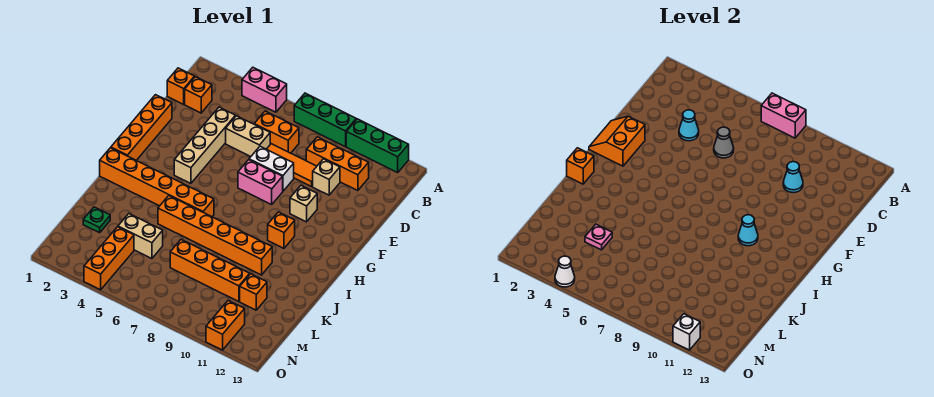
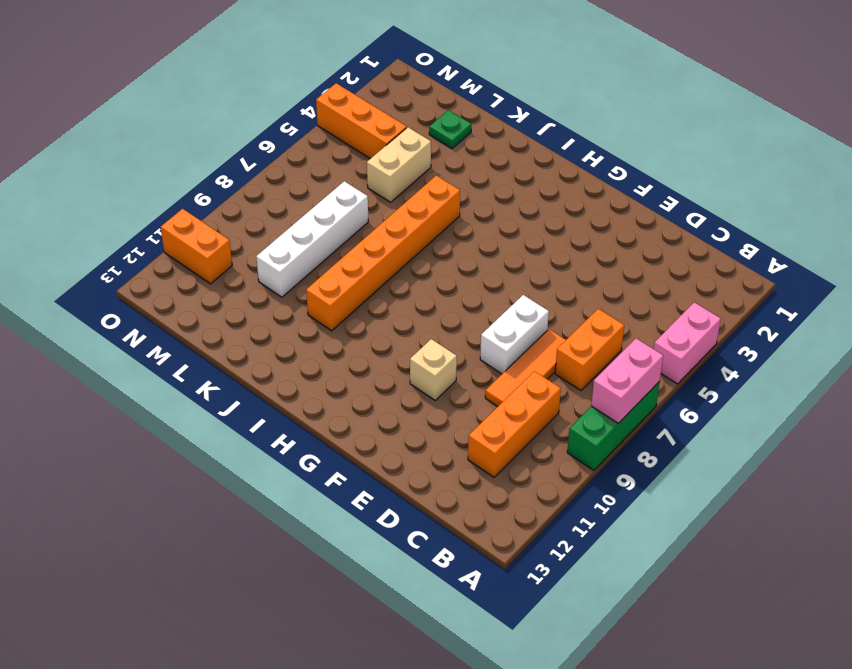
white 1x4 brick [256,181,369,297] -> orange 1x4 brick [170,240,250,302]
none -> green 1x3 brick [346,119,409,172]
none -> orange 1x1 brick [167,68,195,104]
none -> orange 1x1 brick [185,77,212,113]
none -> tan 1x4 brick [174,107,235,183]

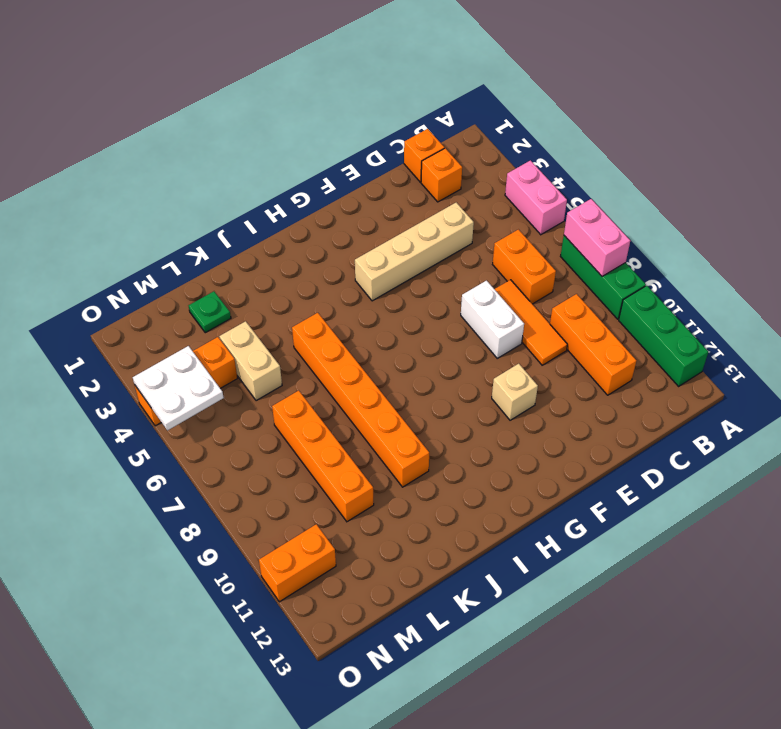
white 2x2 plate [133,346,224,431] -> white 1x1 cone [555,256,575,287]
none -> tan 1x2 brick [226,116,270,157]
none -> tan 1x1 brick [313,159,340,195]
none -> orange 1x4 brick [111,95,172,160]
none -> pink 1x2 brick [238,160,283,205]

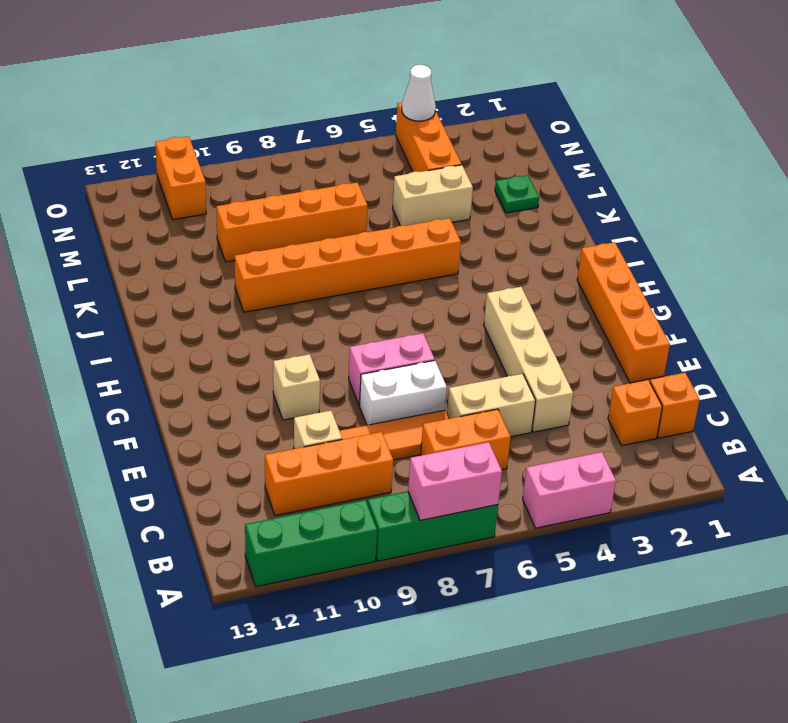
none -> orange 1x1 brick [268,212,295,248]
none -> orange 1x6 brick [100,148,214,217]
none -> orange 1x1 brick [240,274,267,310]
none -> cyan 1x1 cone [679,110,699,141]

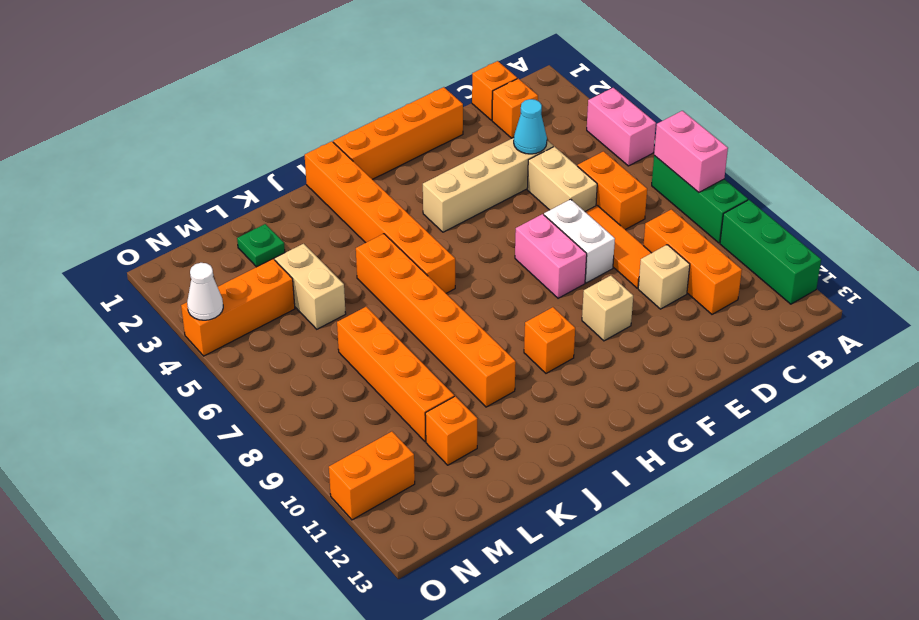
none -> grey 1x1 cone [714,127,734,158]
none -> cyan 1x1 cone [783,162,803,193]
none -> orange 2x2 slope [589,116,645,166]
none -> cyan 1x1 cone [738,215,758,246]

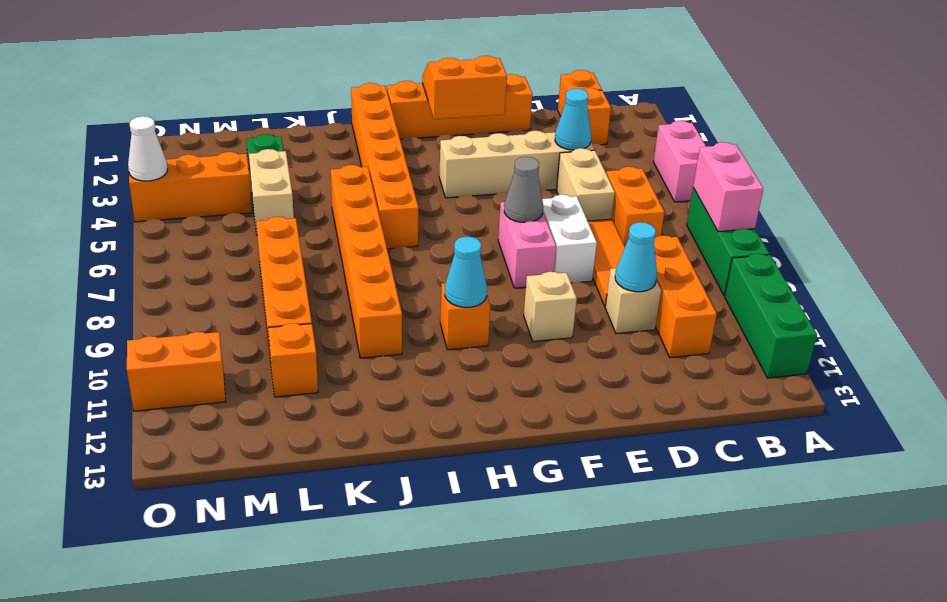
grey 1x1 cone [504,157,543,222] -> grey 1x1 cone moved to [714,127,734,158]
none -> orange 1x1 brick [567,148,594,184]
none -> pink 1x1 plate [585,224,612,250]
none -> white 1x1 brick [673,314,700,350]

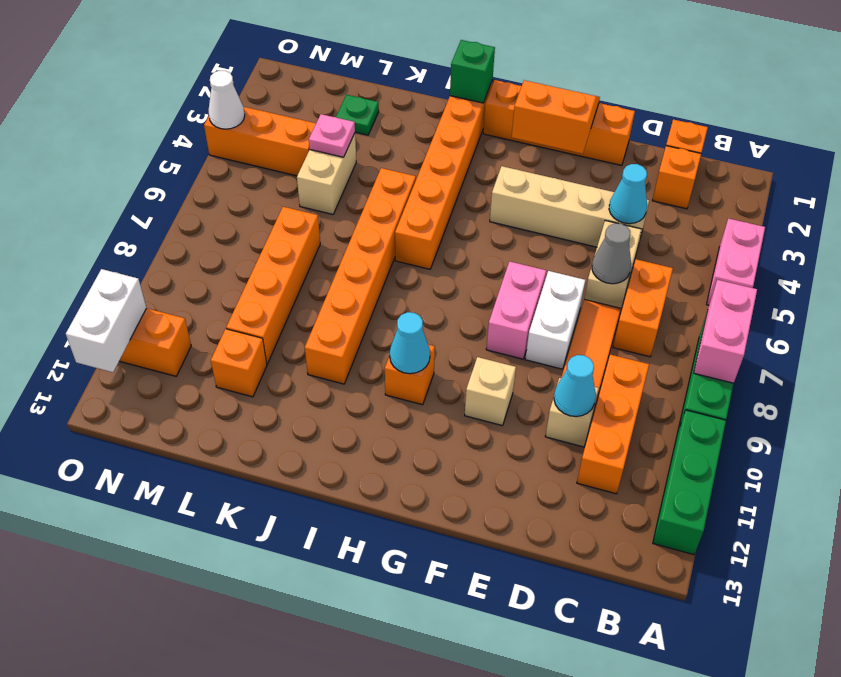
green 1x1 brick [450,40,495,103] -> orange 1x1 brick [567,148,594,184]
white 1x2 brick [66,269,146,372] -> white 1x1 brick [673,314,700,350]

